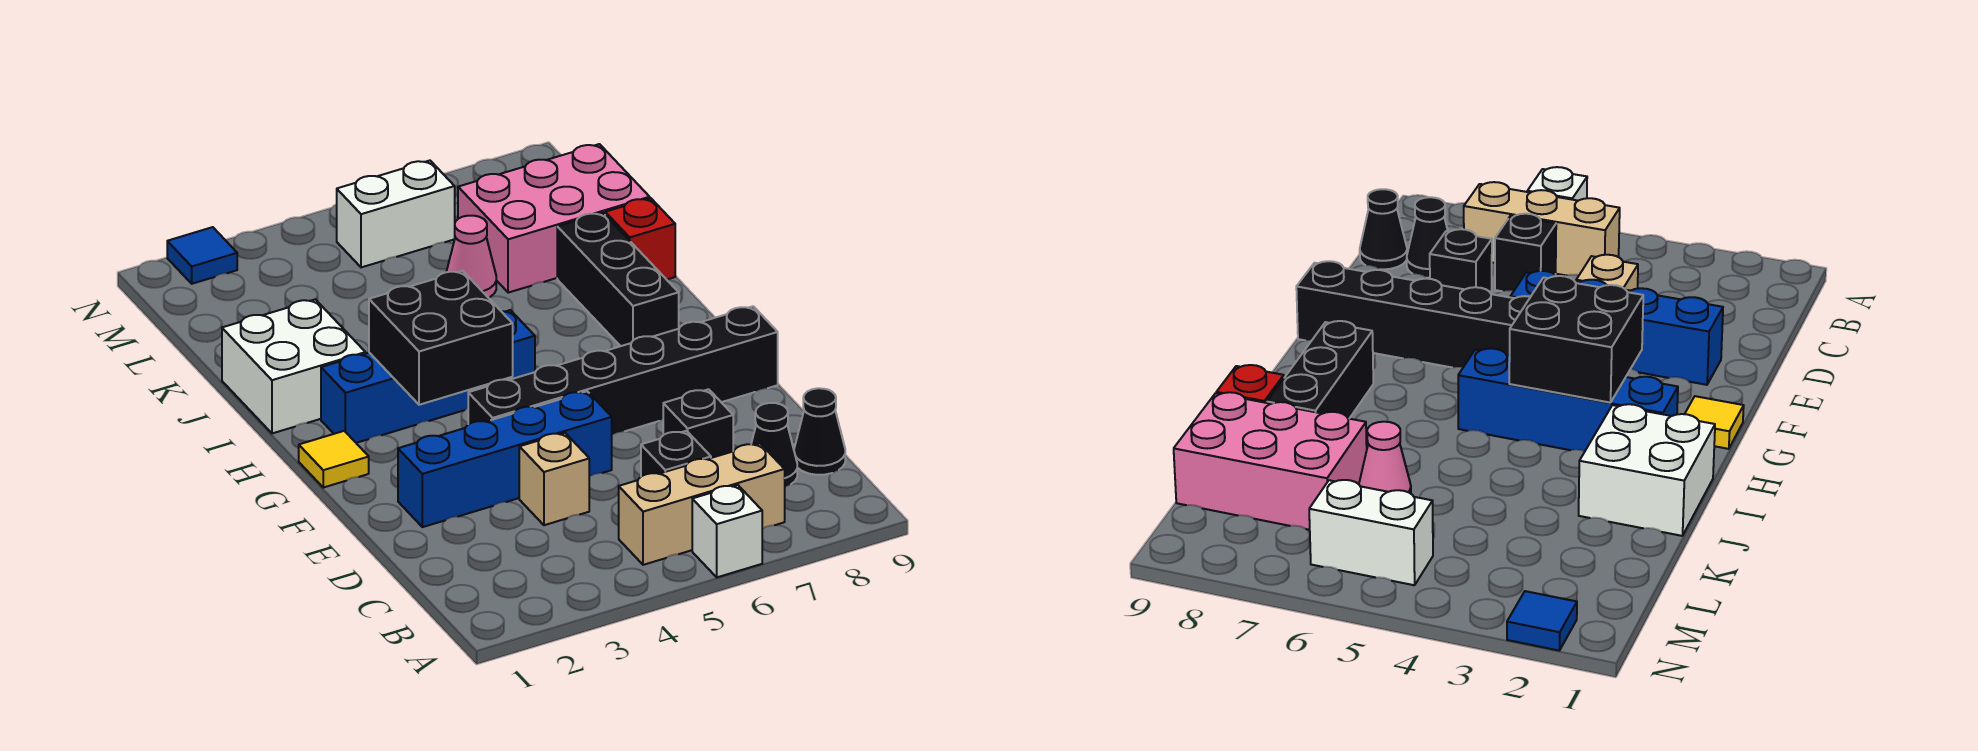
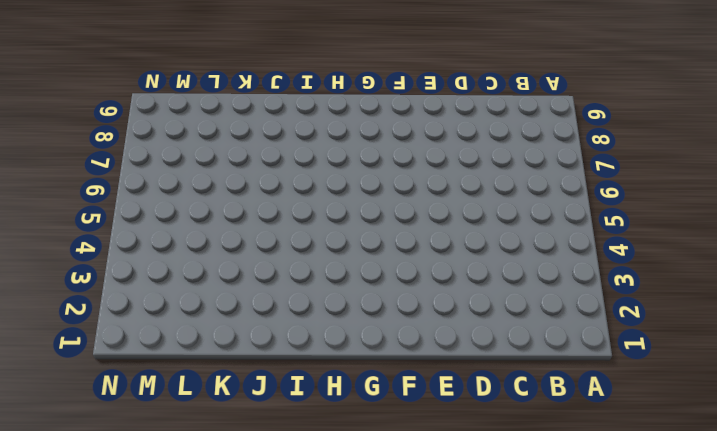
none -> white 1x1 brick [692,485,762,577]
none -> tan 1x3 brick [619,443,785,565]
none -> black 1x1 brick [641,431,711,476]

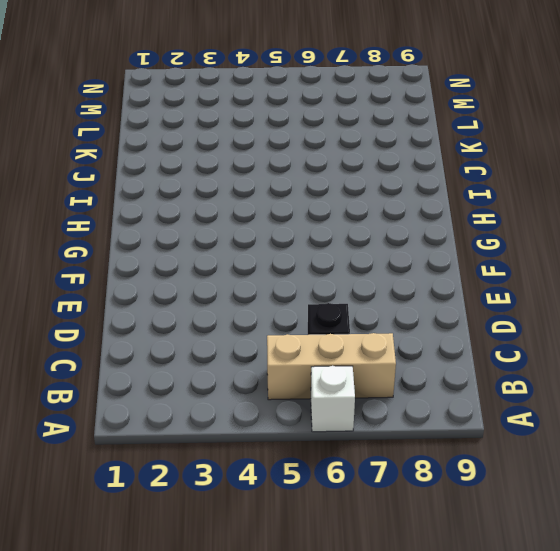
none -> black 1x1 cone [751,403,797,487]
none -> black 1x1 cone [794,388,845,475]
none -> tan 1x1 brick [519,433,589,525]

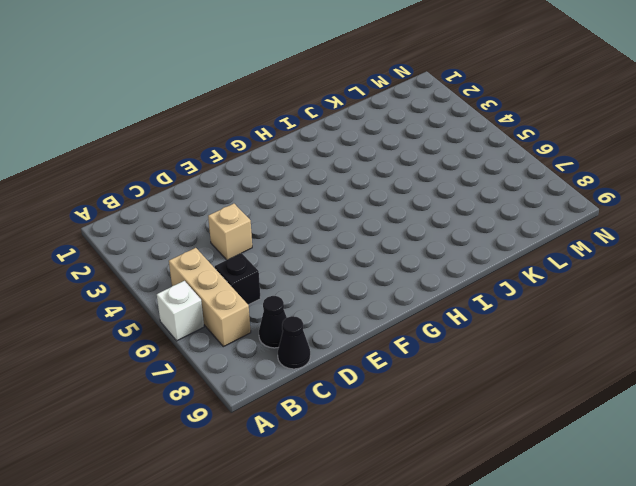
none -> black 1x1 brick [663,389,733,458]
none -> blue 1x4 brick [398,391,612,527]
none -> black 1x6 brick [468,306,778,435]

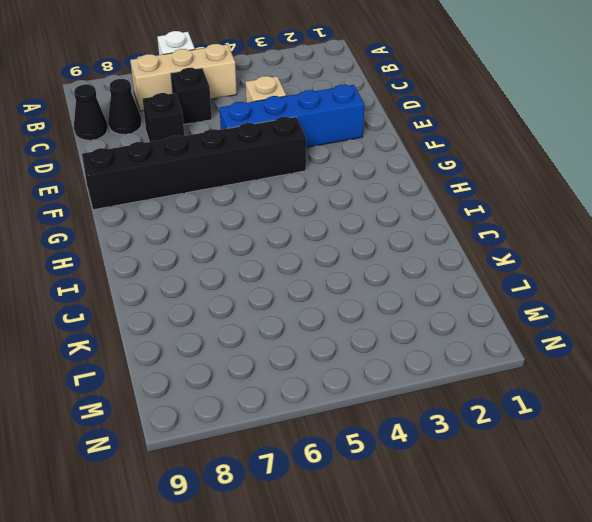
none -> yellow 1x1 tile [299,431,369,488]
none -> blue 1x4 brick [321,310,535,443]
none -> black 1x3 brick [557,213,679,346]

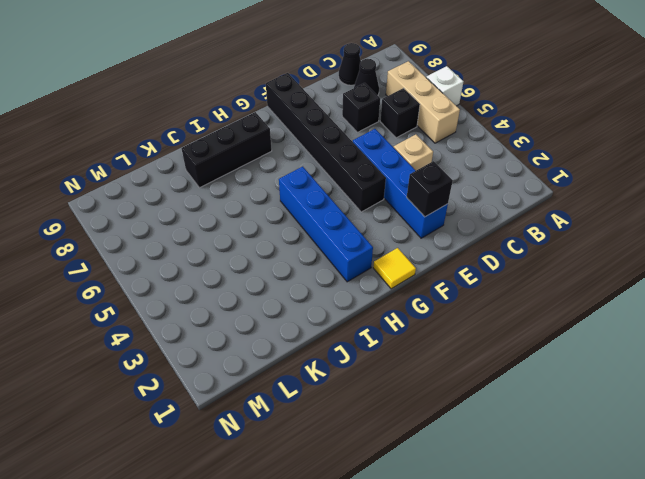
black 1x1 brick [407,161,453,217] -> none
none -> white 2x2 brick [222,299,365,433]
none -> red 1x1 brick [605,198,675,280]
none -> pink 1x1 cone [446,216,496,298]

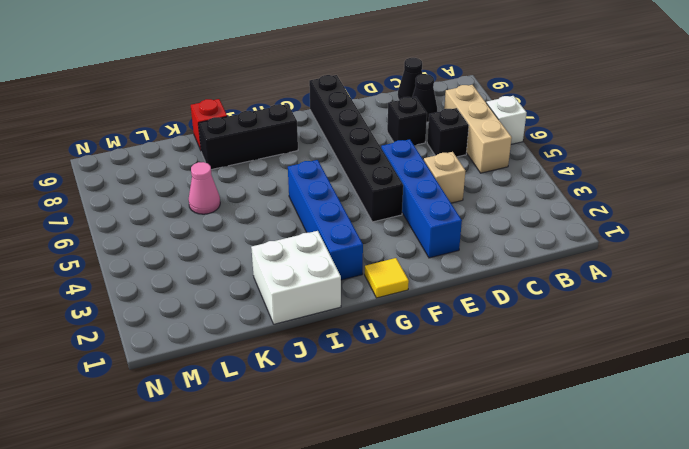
none -> pink 2x3 brick [458,144,650,293]
none -> white 1x2 brick [337,161,455,267]
none -> blue 1x1 tile [167,227,237,284]

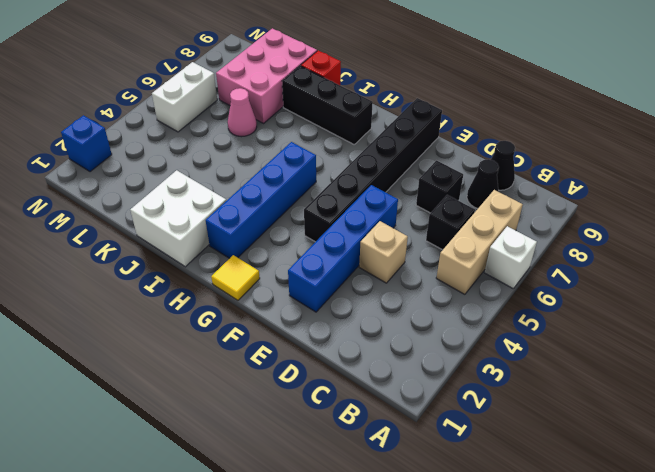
blue 1x1 brick [61,115,112,172] -> blue 1x1 tile [167,227,237,284]
none -> black 2x2 brick [369,271,513,405]

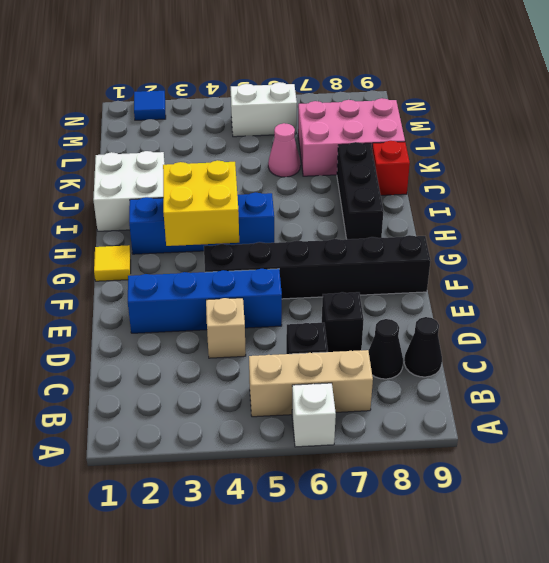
yellow 2x2 brick [163,160,239,246] -> black 2x2 brick [369,271,513,405]

